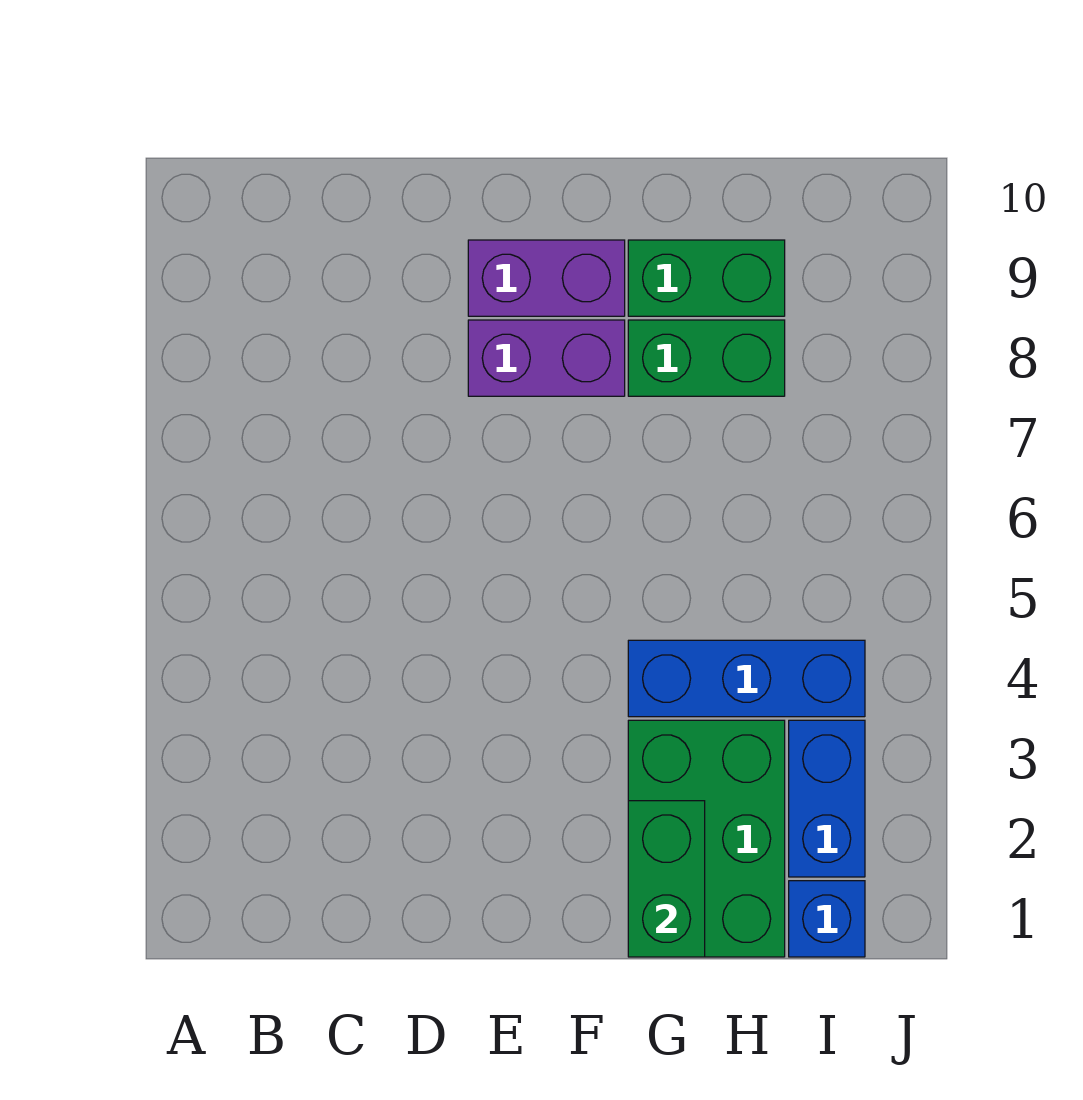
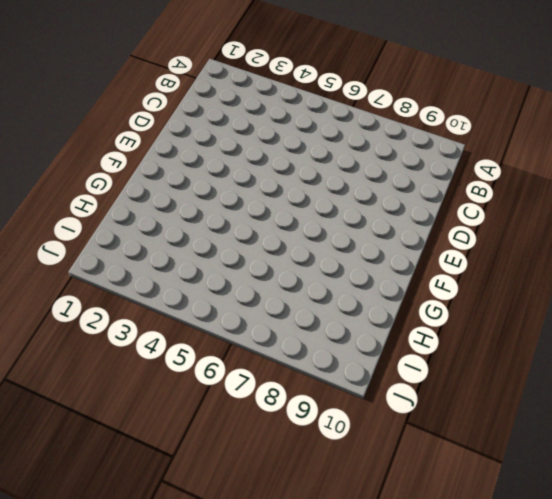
none -> purple 1x2 brick [468,320,625,396]
none -> purple 1x2 brick [468,240,625,316]

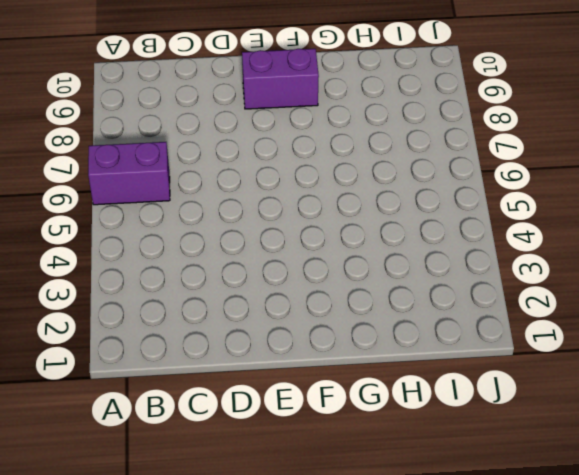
purple 1x2 brick [88,142,170,205] -> purple 1x2 brick moved to [468,320,625,396]
none -> green 2x3 brick [628,720,785,957]
none -> blue 1x3 brick [628,640,865,717]

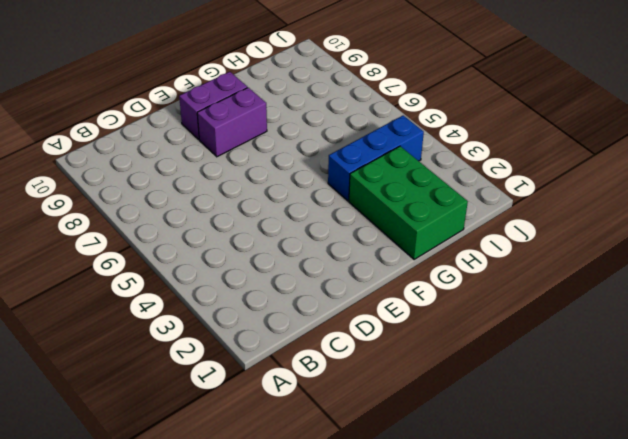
none -> green 1x2 brick [628,320,785,396]
none -> green 1x2 brick [628,240,785,316]

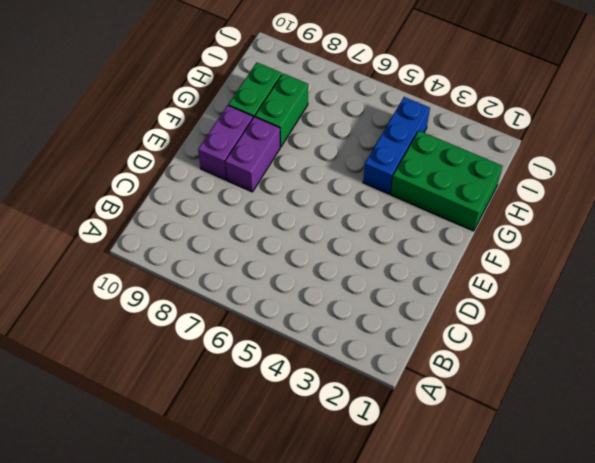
none -> blue 1x1 brick [789,881,865,957]
none -> blue 1x2 brick [789,720,865,877]

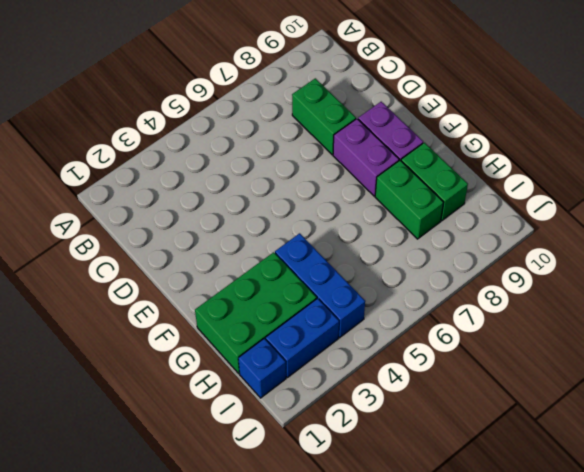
green 1x2 brick [292,78,356,155] -> green 1x2 brick turned to [628,801,705,957]

